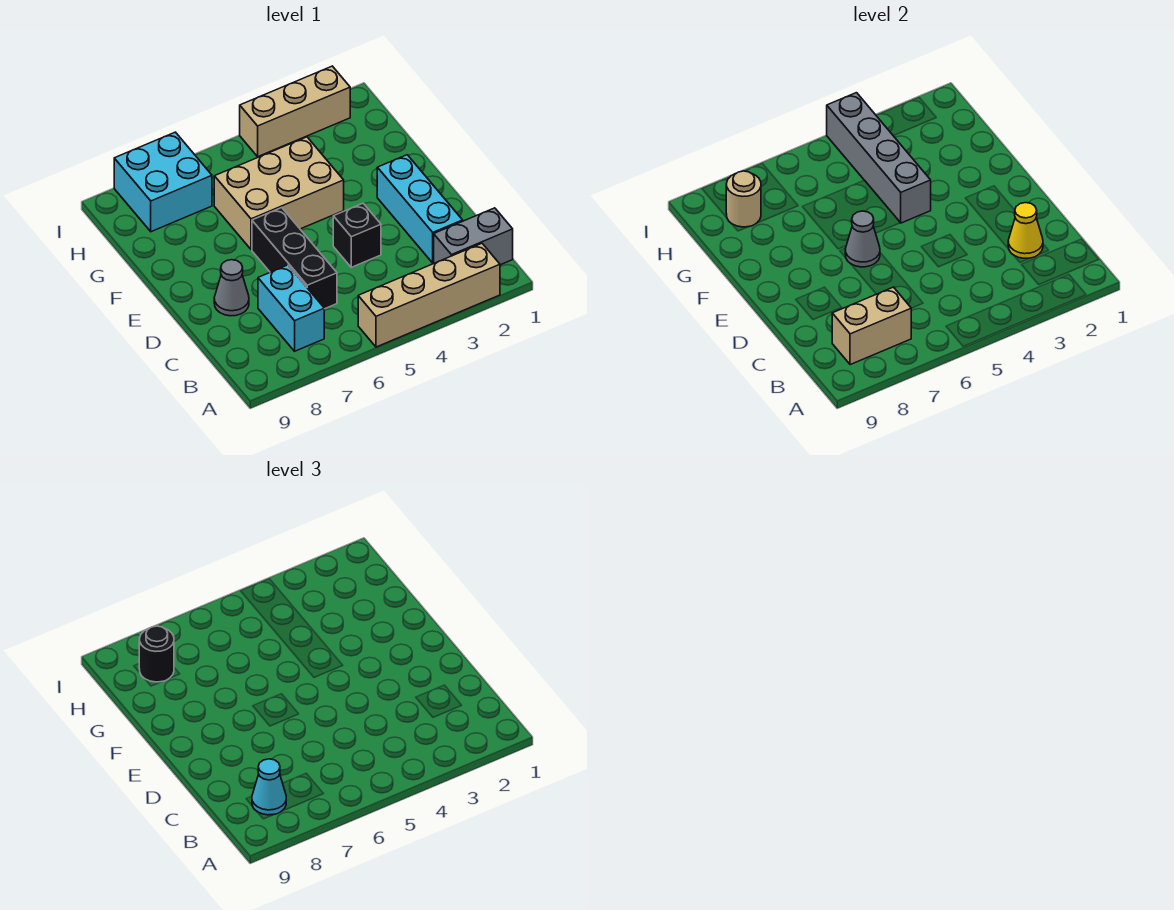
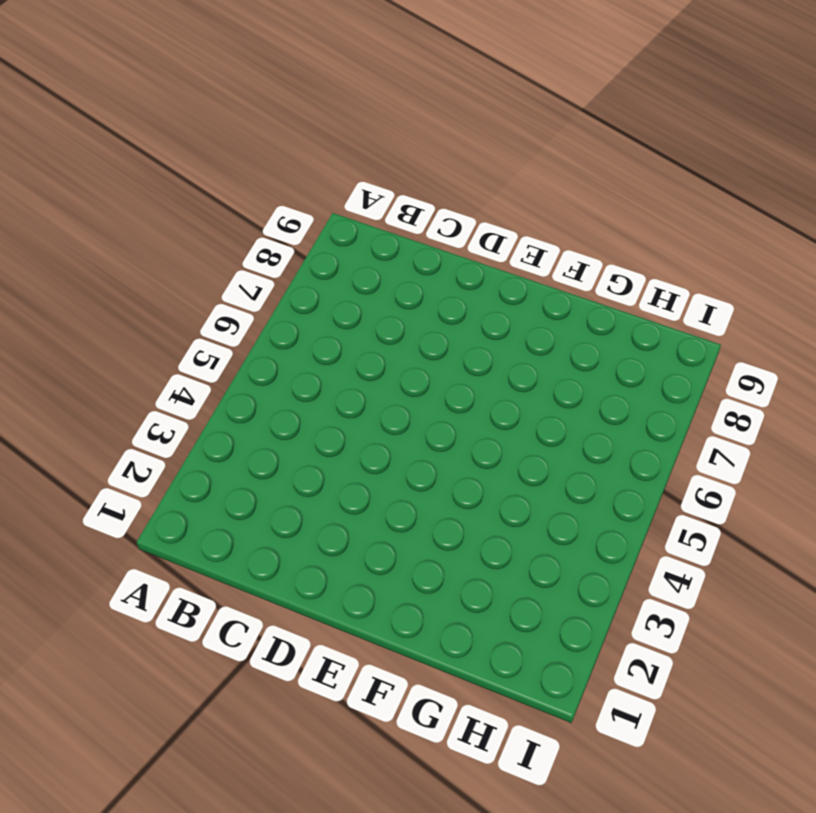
none -> tan 1x4 brick [358,243,500,347]
none -> grey 1x2 brick [434,208,513,265]
none -> cyan 1x2 brick [258,265,324,351]

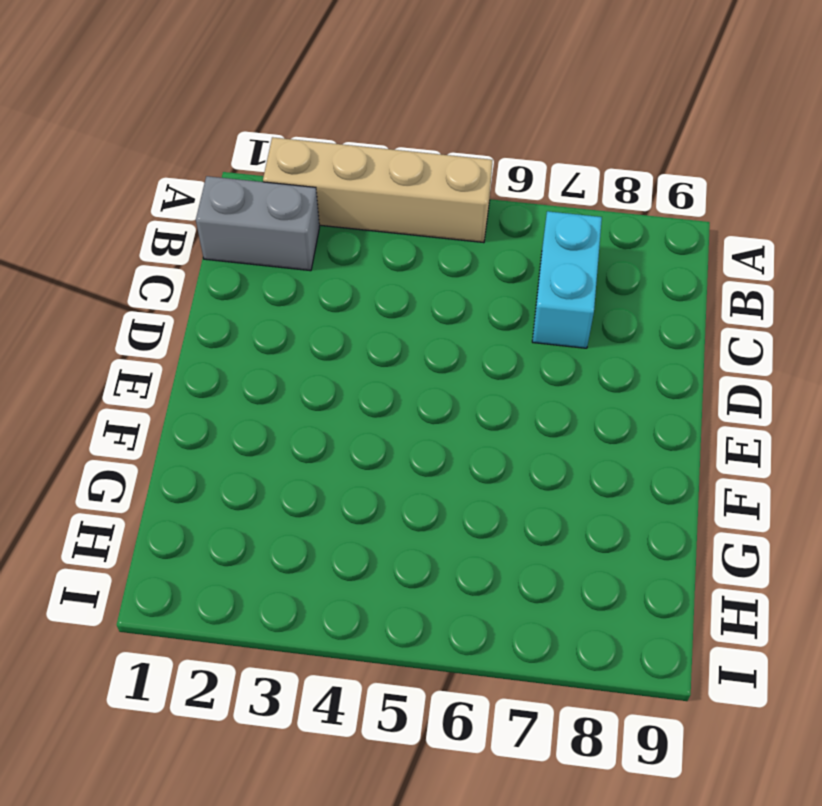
none -> cyan 1x3 brick [377,155,463,263]
none -> black 1x3 brick [252,208,337,309]
none -> black 1x1 brick [333,204,381,267]

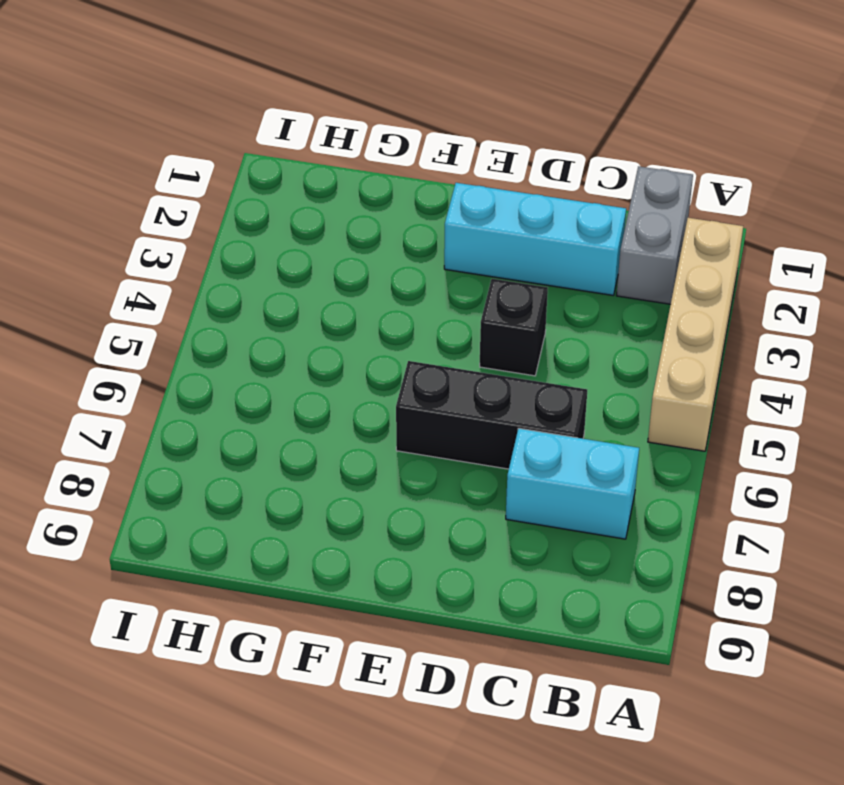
none -> grey 1x1 cone [214,260,249,316]
none -> tan 2x3 brick [214,137,344,250]
none -> cyan 2x2 brick [114,132,212,232]

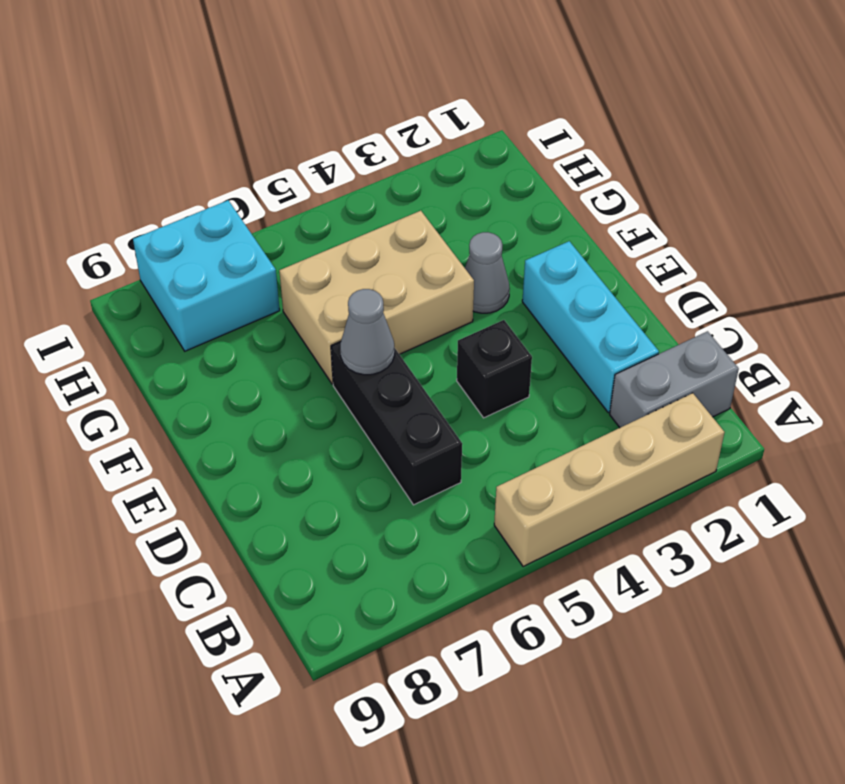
grey 1x1 cone [465,232,510,313] -> grey 1x1 cone moved to [214,260,249,316]
none -> cyan 1x2 brick [258,265,324,351]
none -> tan 1x3 brick [240,66,350,157]
none -> tan 1x2 brick [832,287,911,365]

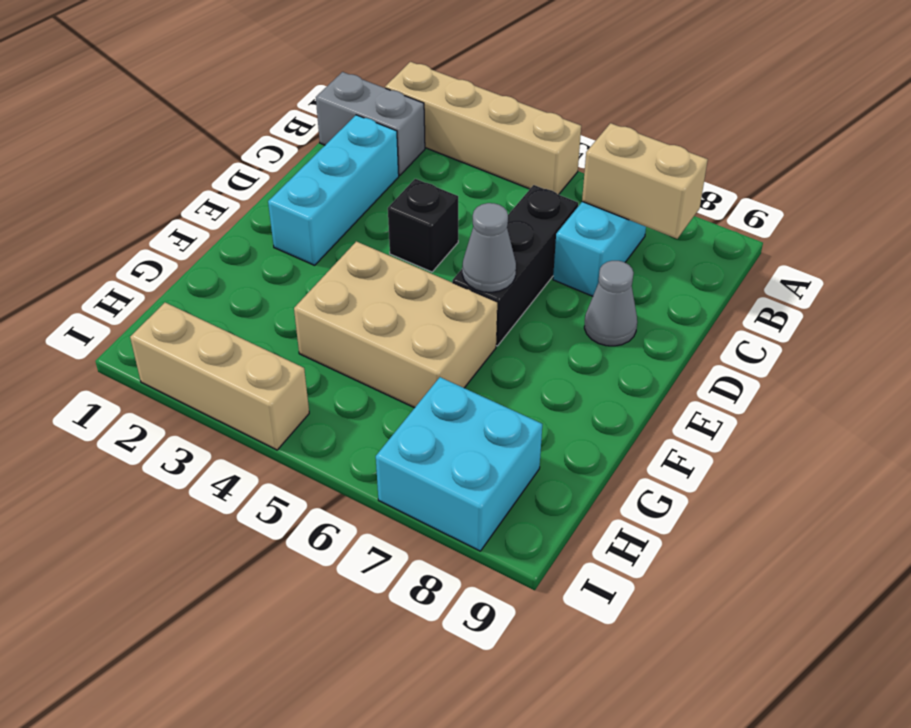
none -> yellow 1x1 cone [1008,203,1043,258]
none -> grey 1x4 brick [827,93,931,223]
none -> tan 1x1 round brick [726,171,761,227]

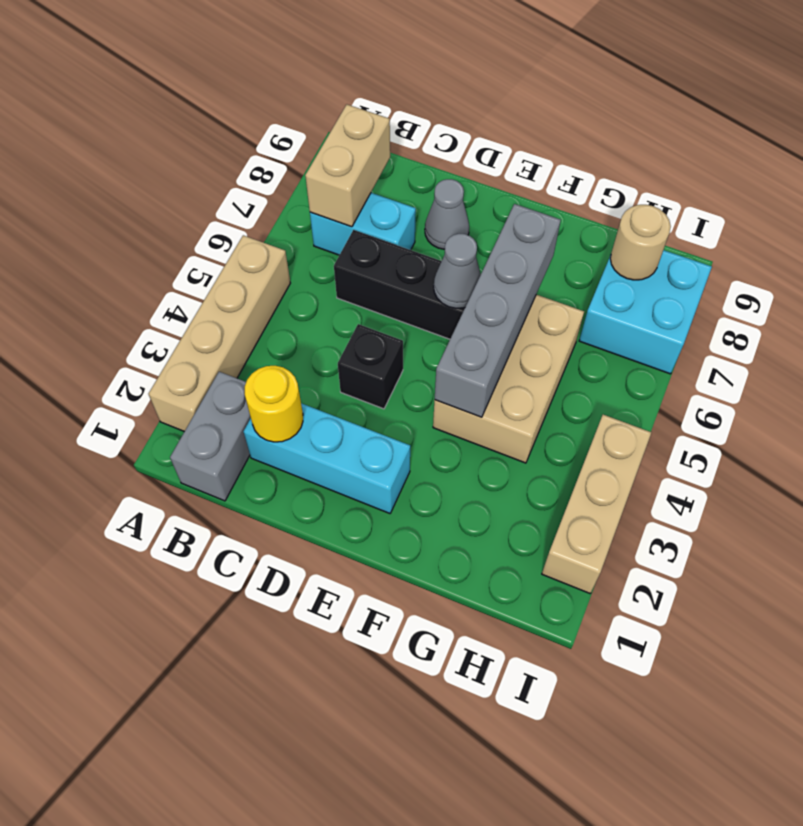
yellow 1x1 round brick [245,366,303,442] -> yellow 1x1 cone [1008,203,1043,258]
grey 1x4 brick [435,204,561,417] -> grey 1x4 brick turned to [827,93,931,223]
none -> cyan 1x1 cone [252,759,286,815]
none -> black 1x1 round brick [139,626,174,682]

